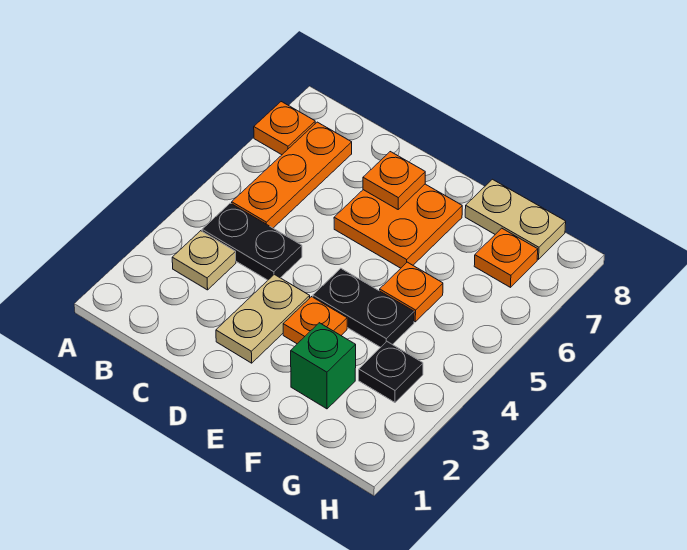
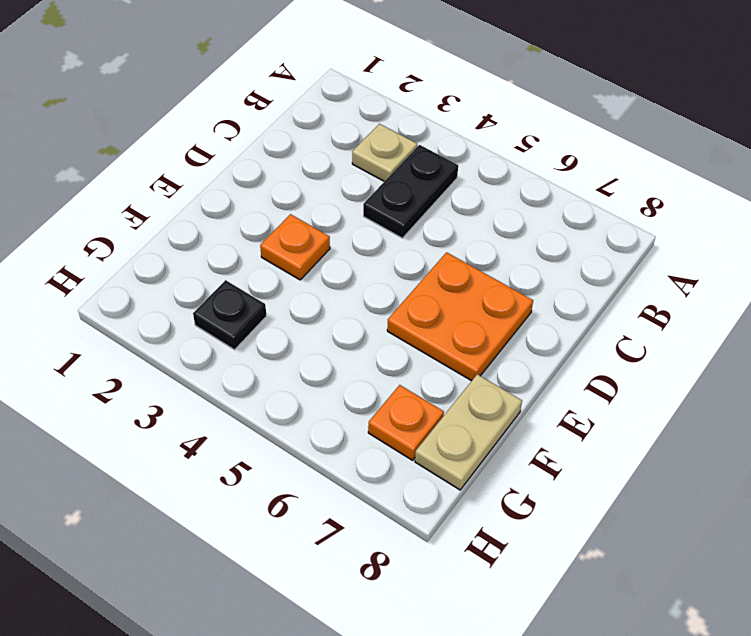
none -> orange 1x1 plate [254,102,315,155]
none -> orange 1x3 plate [232,122,352,228]
none -> tan 1x2 plate [216,274,310,363]

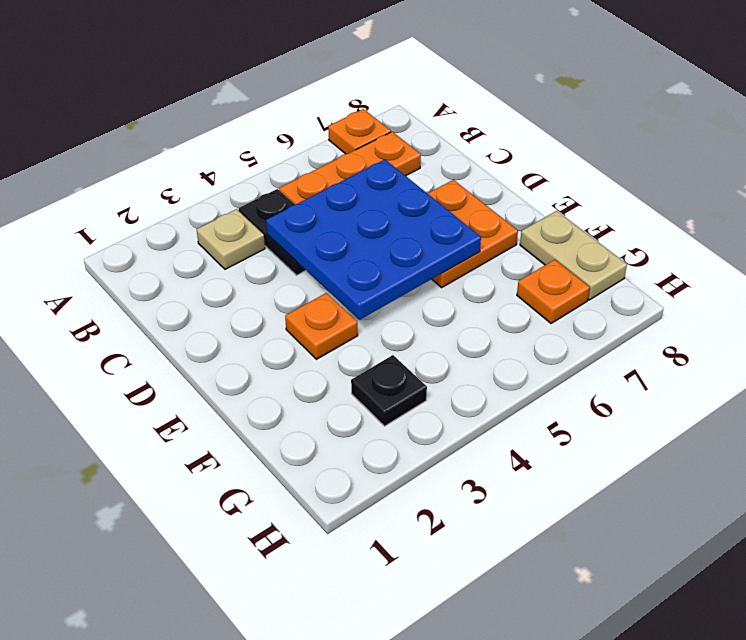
blue 3x3 plate [266,160,481,320] -> none
none -> tan 1x2 plate [216,274,310,363]
none -> black 1x2 plate [313,268,414,347]
none -> green 1x1 brick [291,323,356,409]

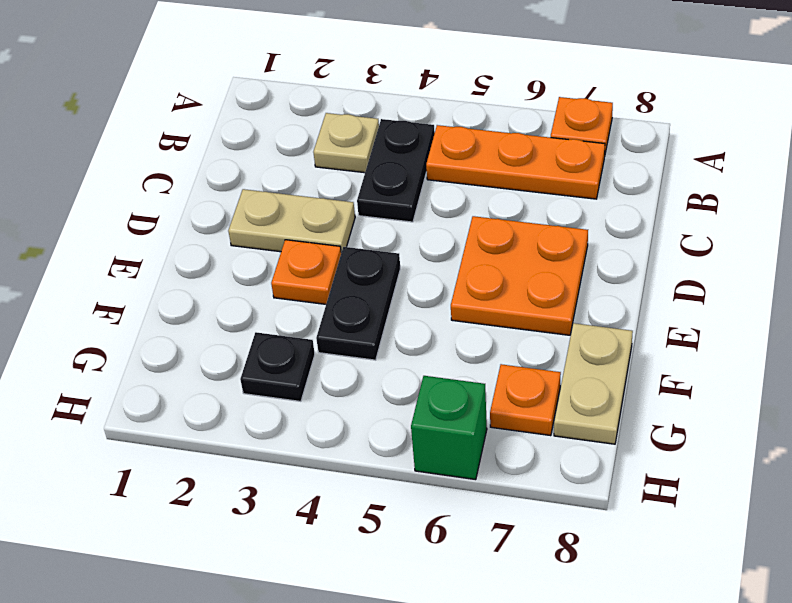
green 1x1 brick [411,376,487,480] -> green 1x1 brick moved to [291,323,356,409]
none -> orange 1x1 plate [380,262,443,322]
none -> orange 1x1 plate [363,152,425,209]

